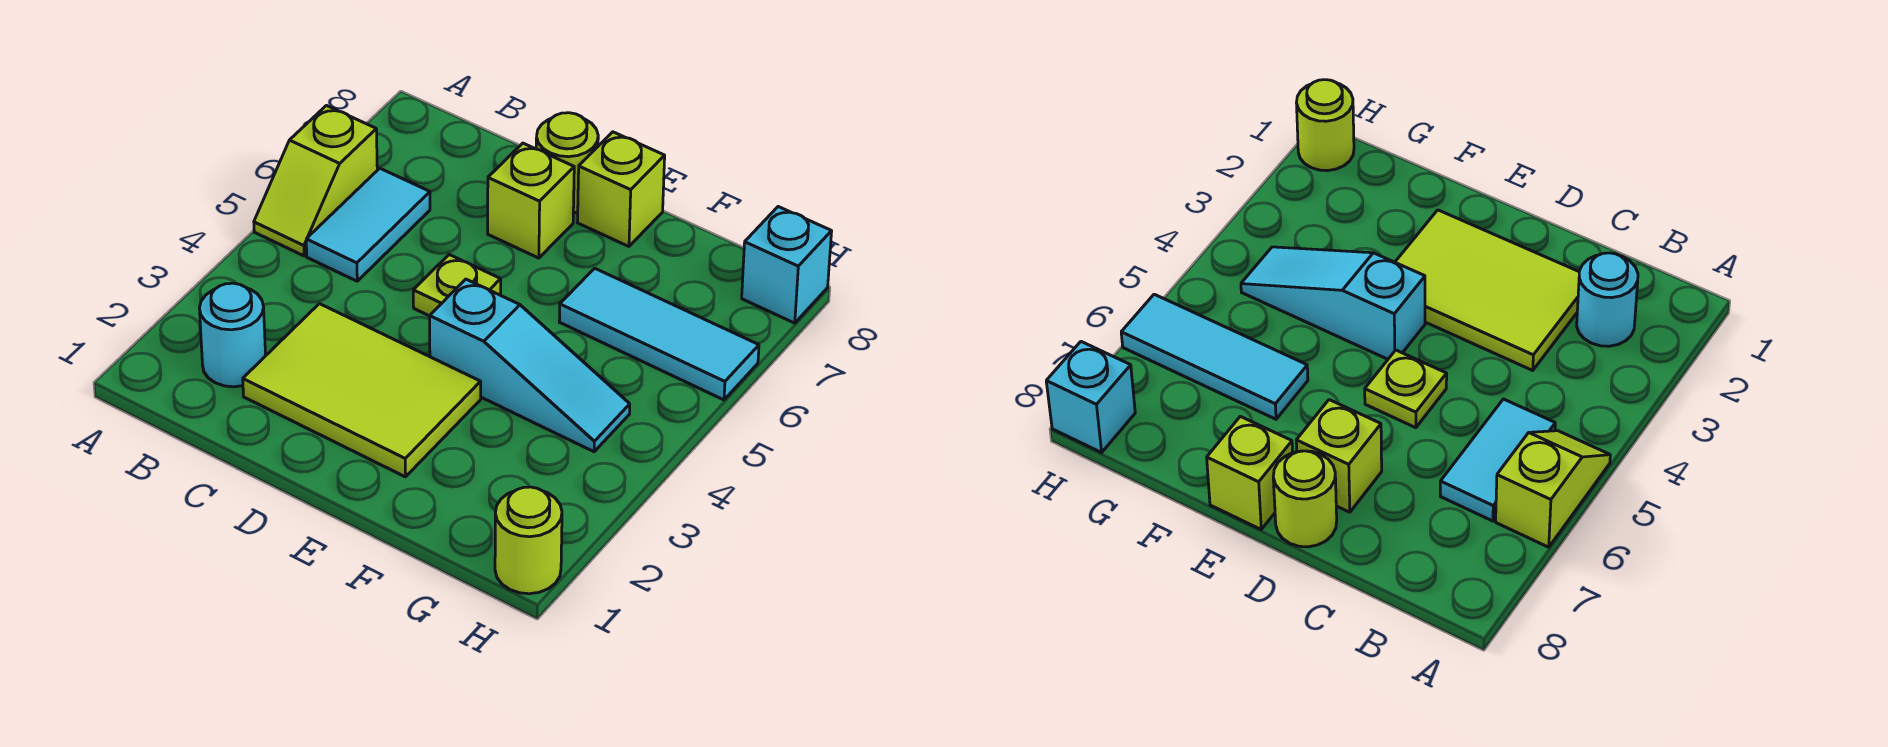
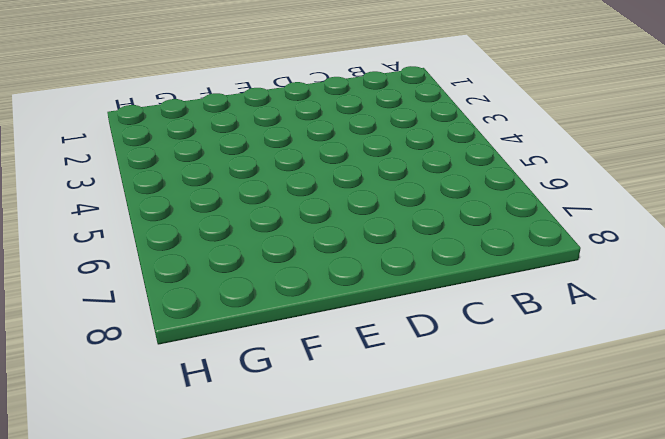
none -> lime 1x2 slope [254,106,377,256]
none -> cyan 1x1 round brick [199,283,266,387]
none -> cyan 1x2 tile [306,168,430,281]

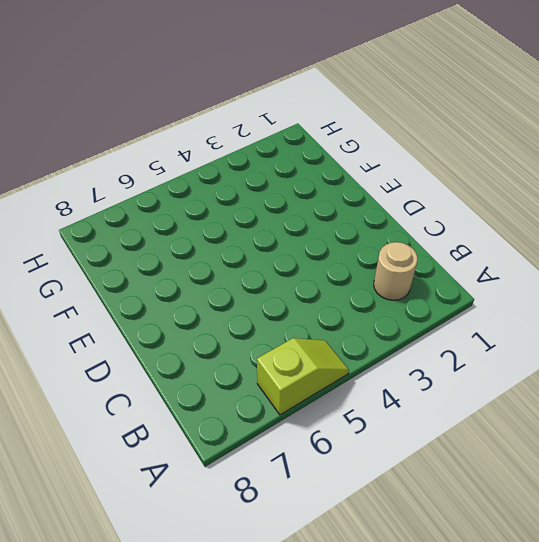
tan 1x1 round brick [374,242,418,300] -> cyan 1x1 round brick [199,283,266,387]
none -> cyan 1x2 tile [306,168,430,281]
none -> lime 2x3 tile [243,304,481,477]
none -> lime 1x1 plate [413,255,501,316]

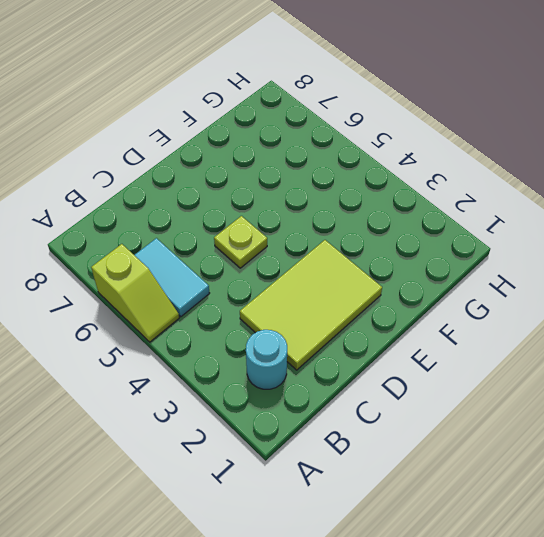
none -> lime 1x1 brick [488,143,574,258]
none -> lime 1x1 round brick [536,113,598,213]
none -> cyan 1x3 slope [430,279,630,452]

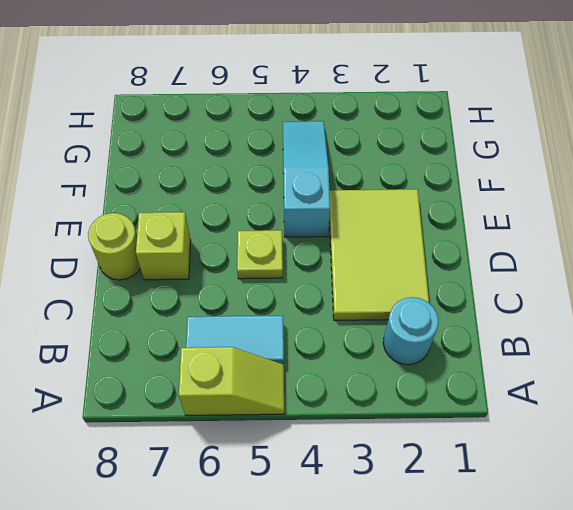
none -> lime 1x1 brick [578,132,665,246]
none -> cyan 1x3 tile [559,268,759,400]
none -> lime 1x1 round brick [495,487,562,594]

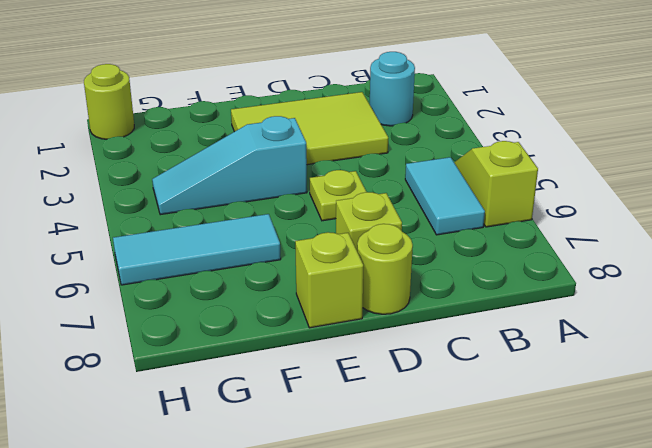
none -> cyan 1x1 brick [742,207,832,323]

